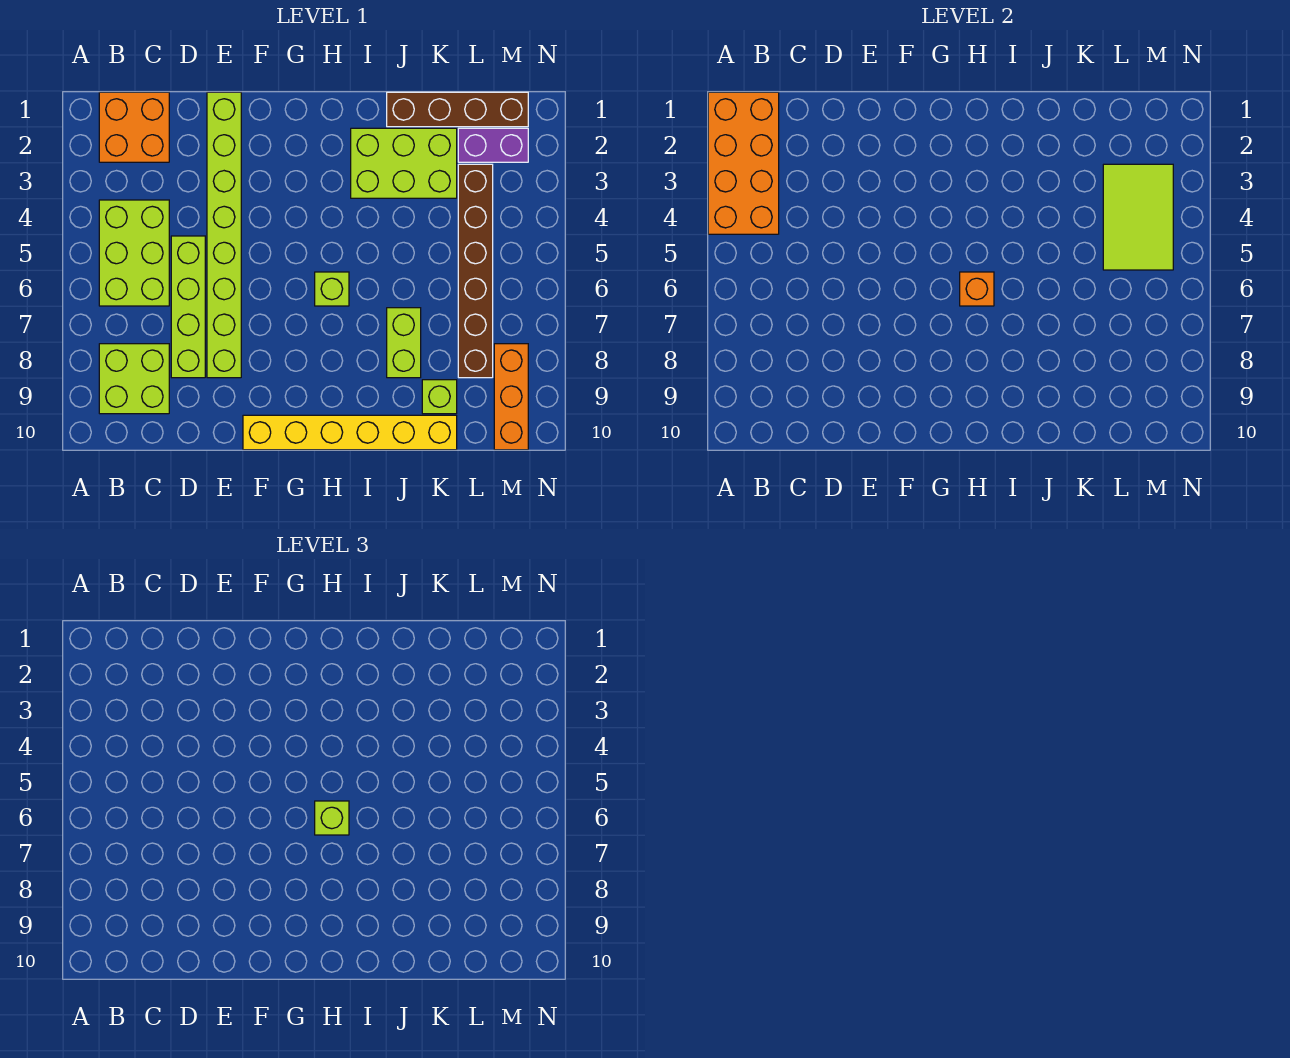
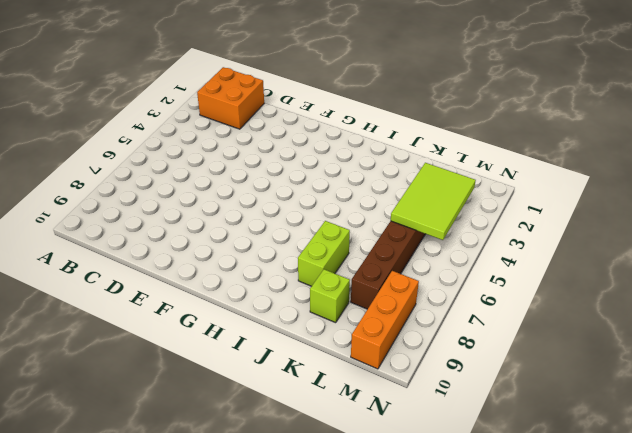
none -> lime 2x3 brick [99,200,169,306]
none -> lime 2x2 brick [99,344,169,414]
none -> lime 1x4 brick [171,236,205,378]

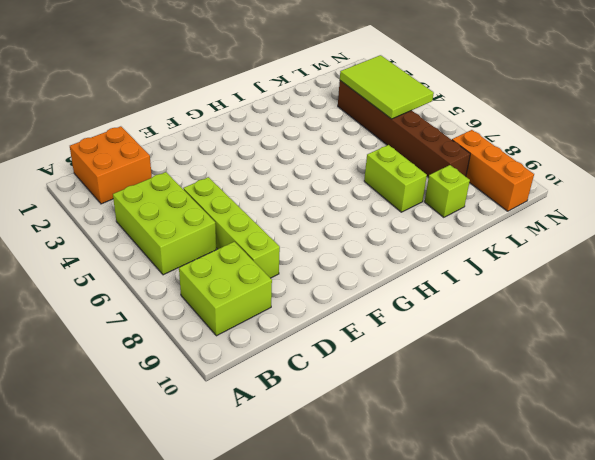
none -> lime 1x8 brick [207,92,241,378]
none -> yellow 1x6 brick [243,415,457,450]
none -> lime 1x1 brick [315,272,349,306]

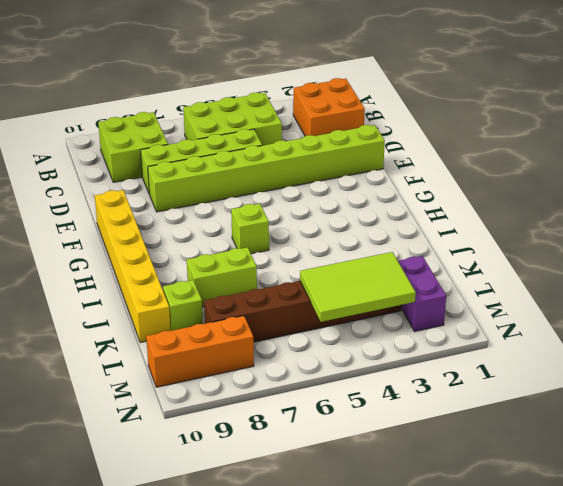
none -> lime 2x3 brick [351,128,457,198]
none -> brown 1x4 brick [387,92,528,127]
none -> orange 2x4 brick [708,92,779,234]

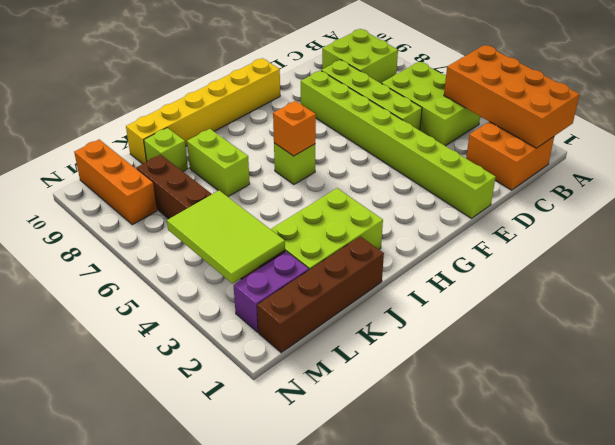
none -> lime 1x1 brick [315,801,349,835]

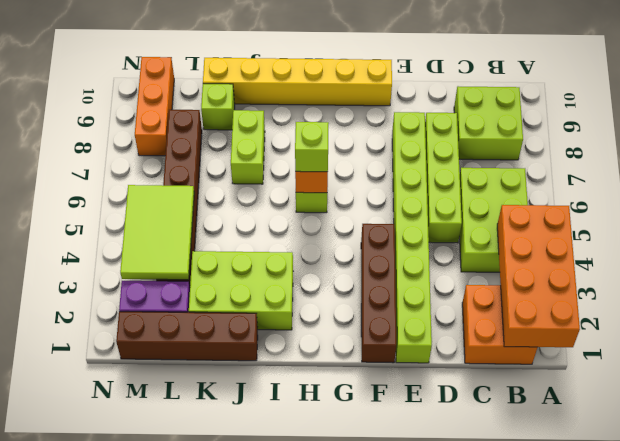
brown 1x4 brick [361,224,396,363] -> none

